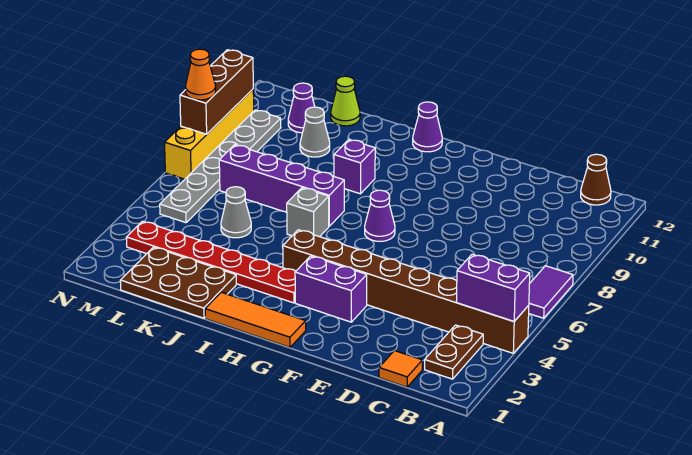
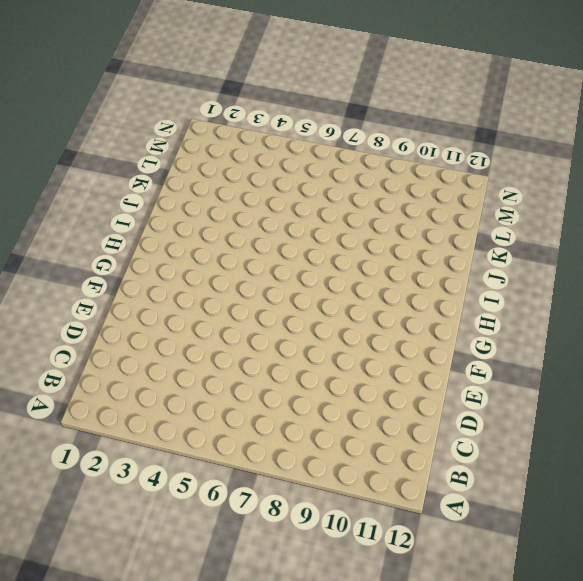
none -> brown 1x8 brick [283,230,529,353]
none -> purple 1x2 tile [529,266,573,318]
none -> brown 1x2 plate [425,325,483,379]

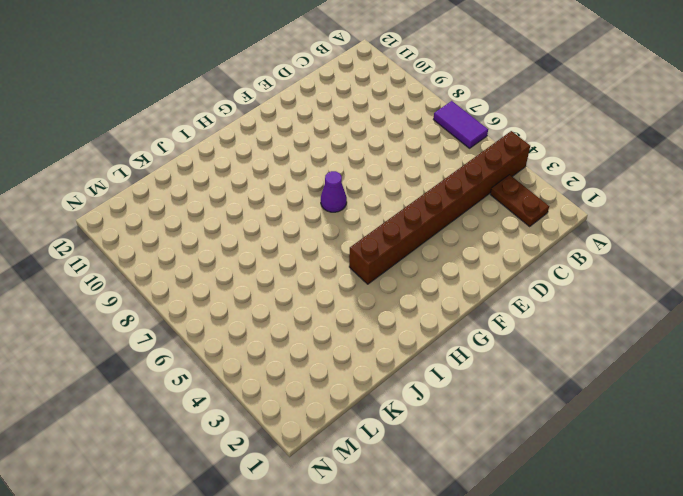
none -> brown 1x1 cone [581,154,611,205]
none -> orange 1x1 tile [379,350,422,387]
none -> purple 1x2 brick [295,256,367,322]

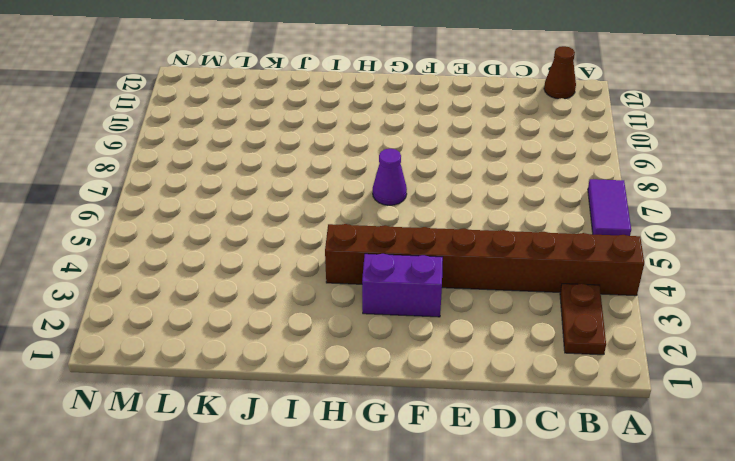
none -> orange 1x1 tile [379,350,422,387]
none -> orange 1x3 tile [205,292,306,347]
none -> red 1x6 plate [126,221,296,303]

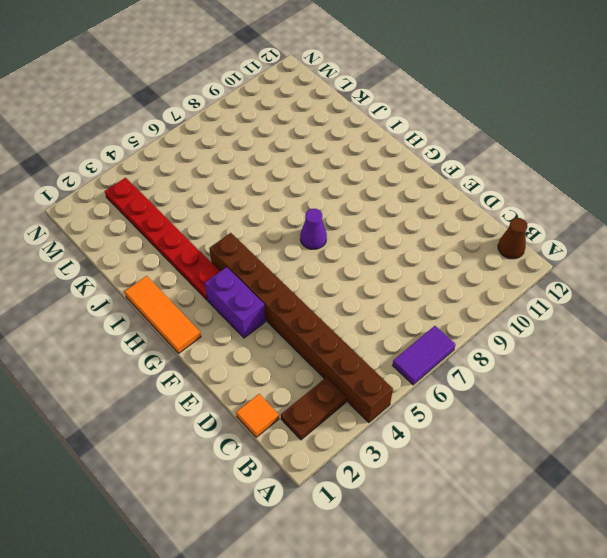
none -> purple 1x1 cone [413,102,442,152]
none -> grey 1x1 brick [287,188,329,237]
none -> purple 1x4 brick [219,145,344,226]

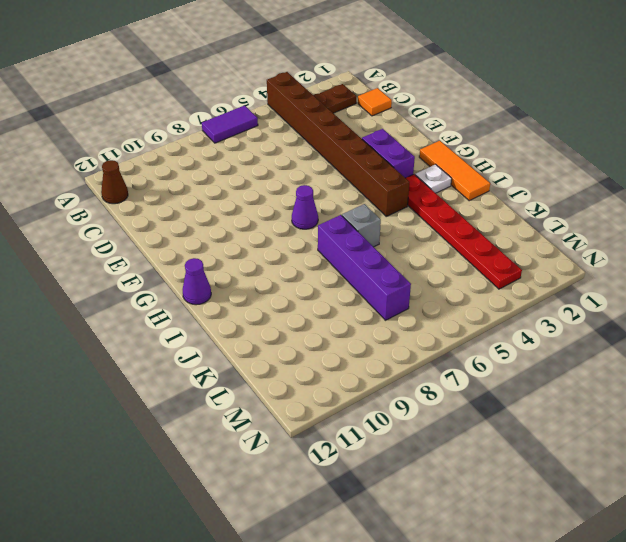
white 1x1 plate [415,164,452,193] -> none
none -> purple 1x1 brick [334,140,375,194]
none -> brown 2x3 plate [120,247,236,318]
none -> grey 1x1 cone [221,187,251,238]

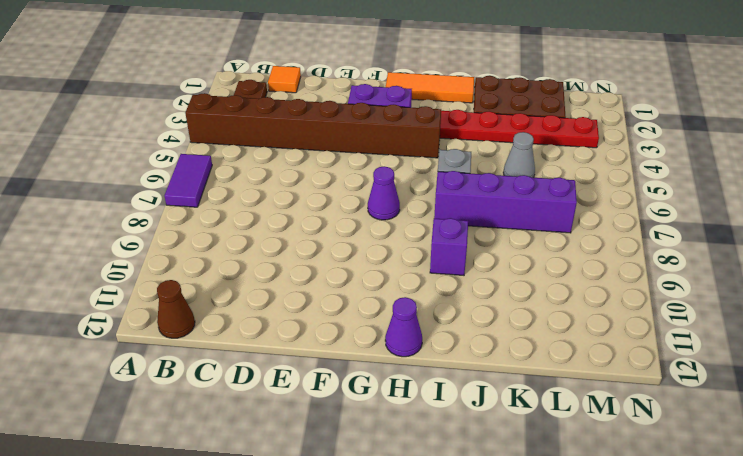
none -> grey 1x1 cone [300,107,330,157]
none -> lime 1x1 cone [331,76,360,126]
none -> purple 1x1 cone [288,83,315,133]

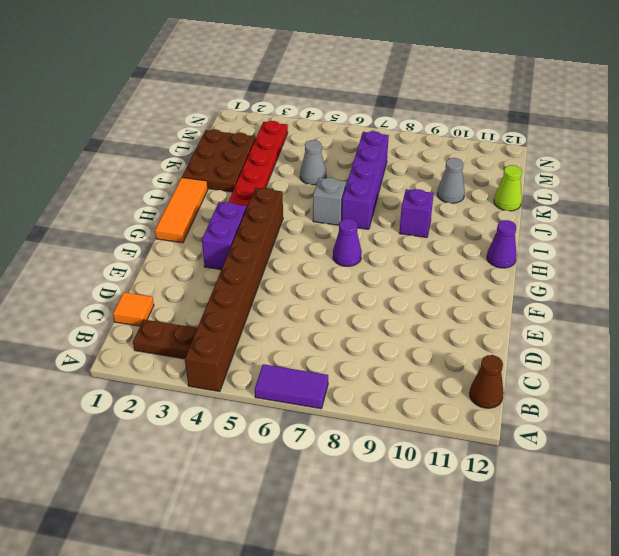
none -> purple 1x1 cone [288,83,315,133]
none -> grey 1x6 plate [160,110,281,223]
none -> yellow 1x4 brick [165,89,254,179]

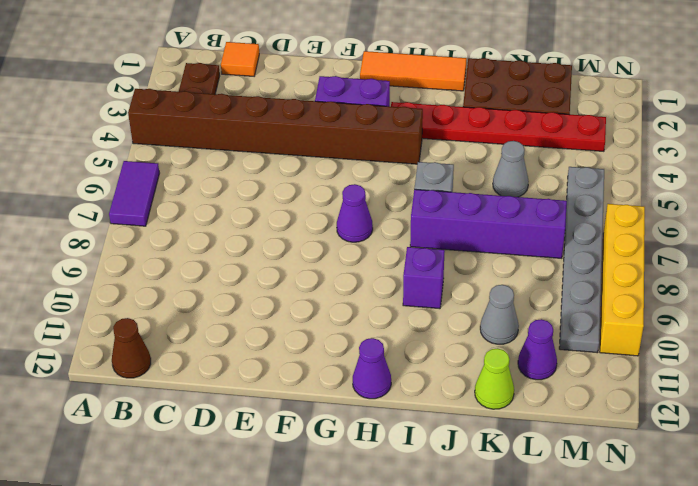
none -> purple 1x2 brick [456,254,530,321]
none -> brown 1x3 brick [180,50,253,134]
none -> orange 1x1 cone [185,49,216,100]

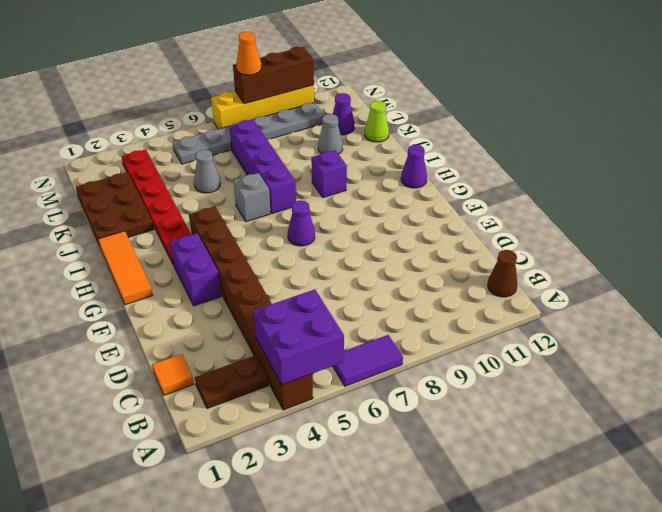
purple 2x2 brick [254,289,344,385] -> purple 1x2 brick [456,254,530,321]

